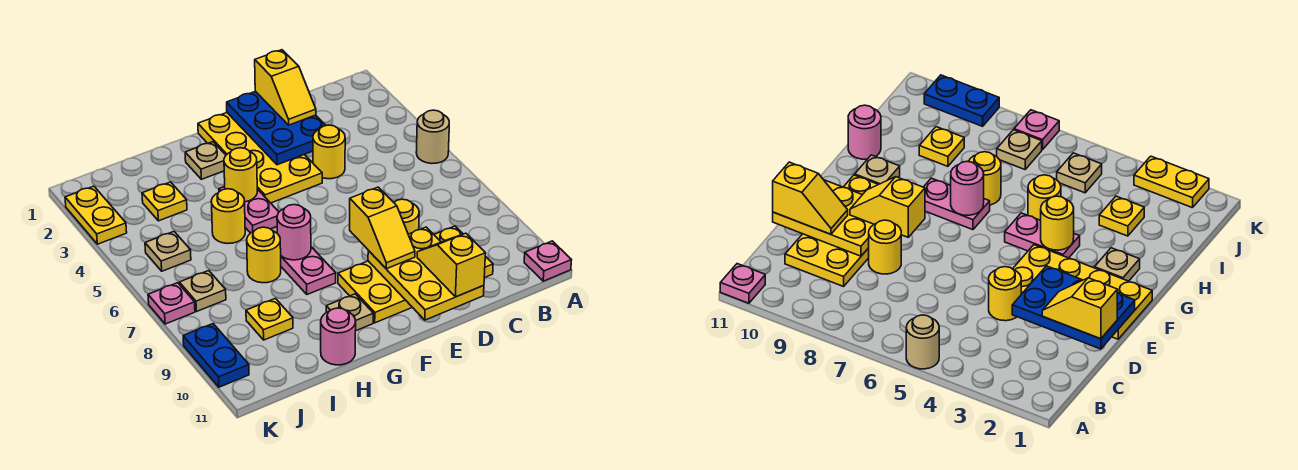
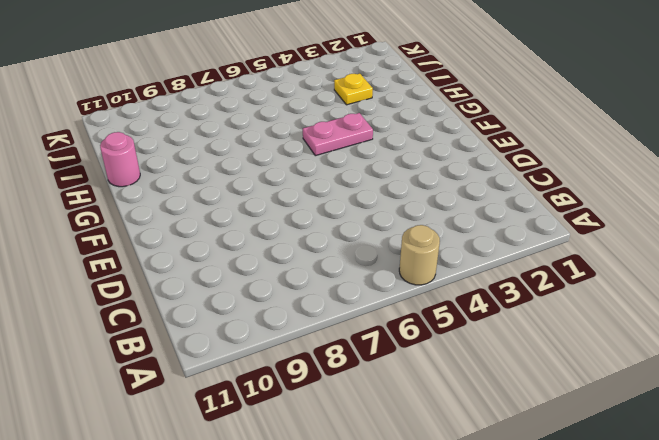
none -> pink 1x1 plate [524,241,571,281]
none -> yellow 2x4 plate [338,226,493,323]
none -> yellow 1x1 round brick [313,125,345,179]

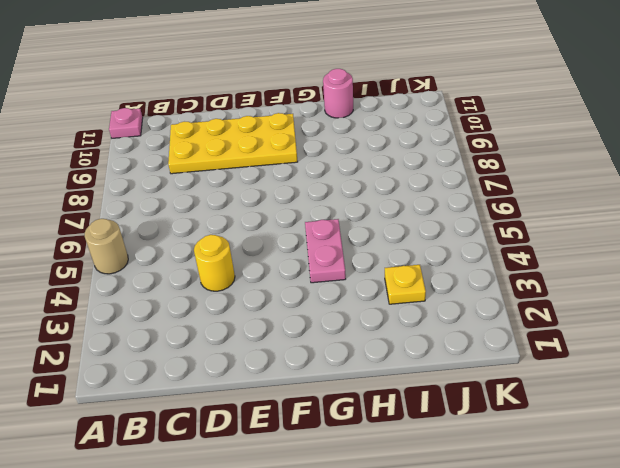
none -> yellow 1x1 round brick [394,199,419,234]
none -> yellow 2x4 plate [198,113,322,203]
none -> tan 1x1 plate [185,142,226,179]

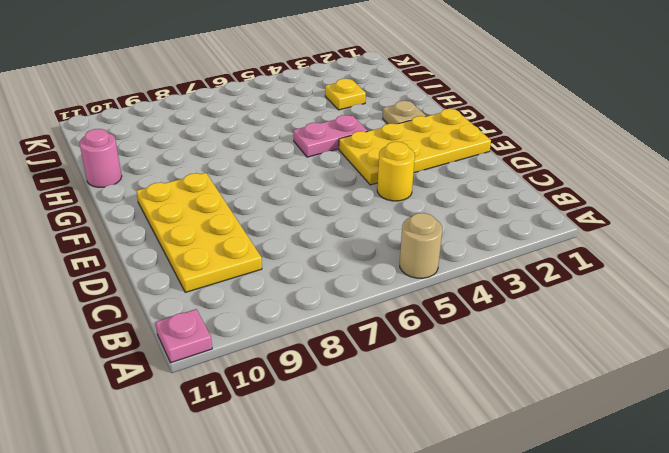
none -> yellow 1x1 round brick [394,199,419,234]
none -> pink 1x2 plate [281,247,336,294]
none -> tan 1x1 plate [326,294,373,331]

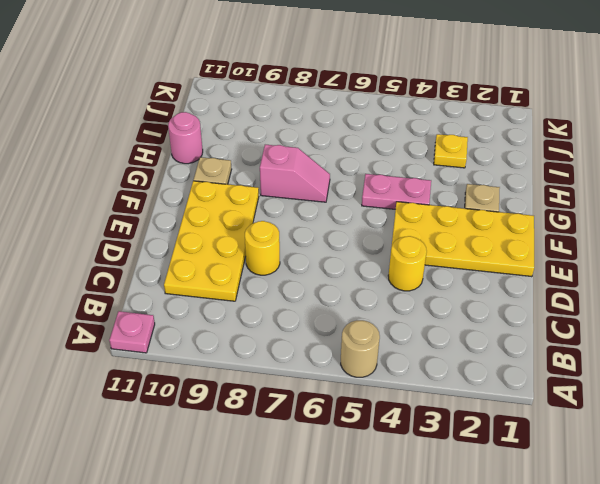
pink 1x2 slope [260,145,330,202] -> pink 1x2 plate [281,247,336,294]
none -> yellow 1x1 round brick [211,189,245,244]
none -> yellow 1x1 round brick [247,227,281,283]
none -> yellow 1x1 plate [246,298,293,340]

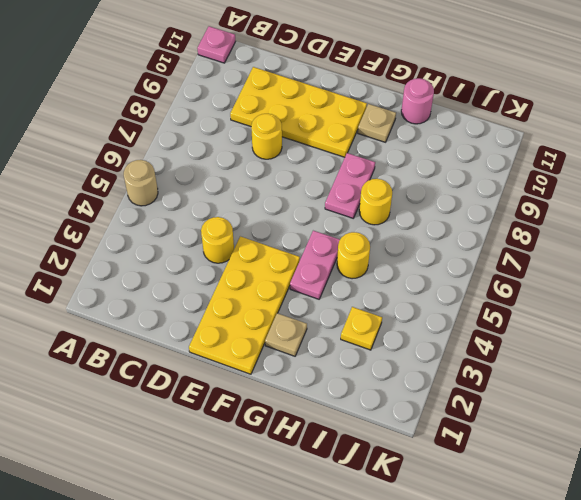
none -> yellow 1x1 plate [246,298,293,340]
none -> tan 1x1 plate [145,232,191,271]
none -> tan 1x1 plate [179,271,226,312]

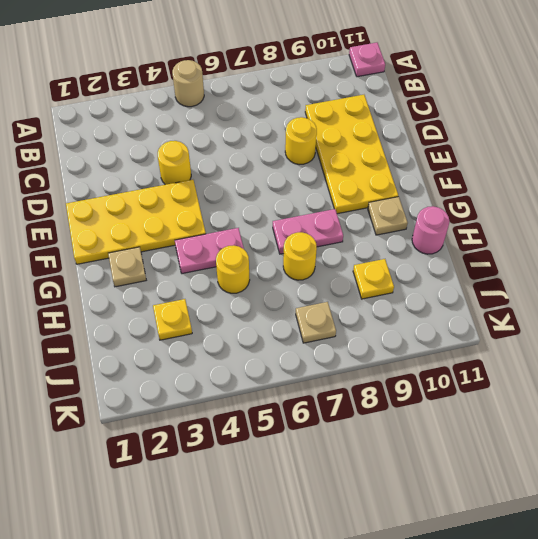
none -> tan 1x1 plate [145,232,191,271]
none -> yellow 1x2 plate [65,186,127,244]
none -> pink 1x1 plate [148,283,195,324]

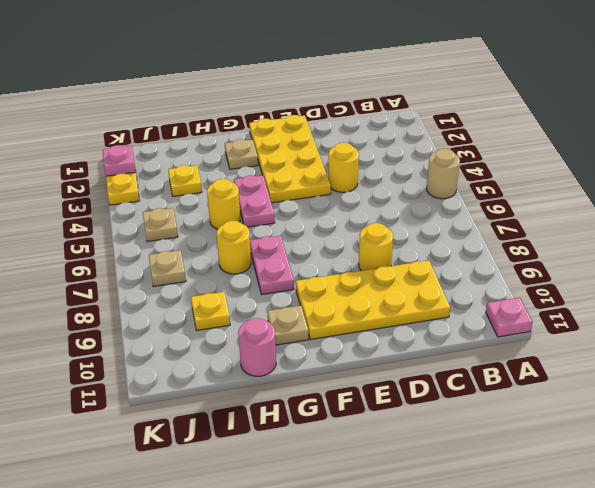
pink 1x1 plate [103,145,136,176] -> pink 1x1 plate moved to [148,283,195,324]
none -> blue 1x2 plate [183,324,249,387]
none -> blue 2x3 plate [227,91,326,165]
none -> yellow 2x3 plate [368,227,484,320]

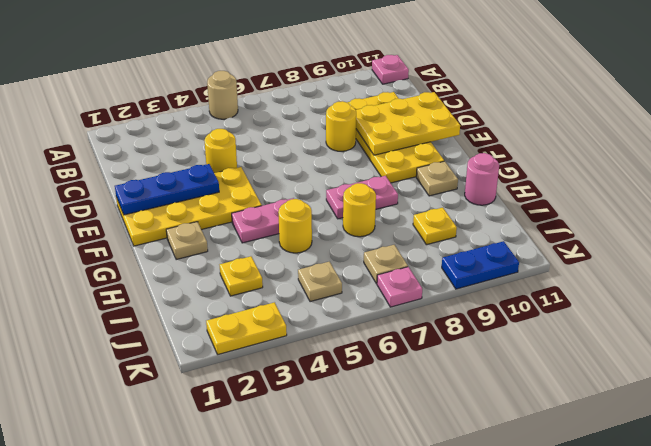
blue 1x3 plate [115,164,219,215] -> blue 2x3 plate [227,91,326,165]
none -> yellow 1x1 round brick [224,148,257,202]
none -> pink 1x1 round brick [277,205,311,260]
none -> yellow 1x2 slope [255,50,316,125]

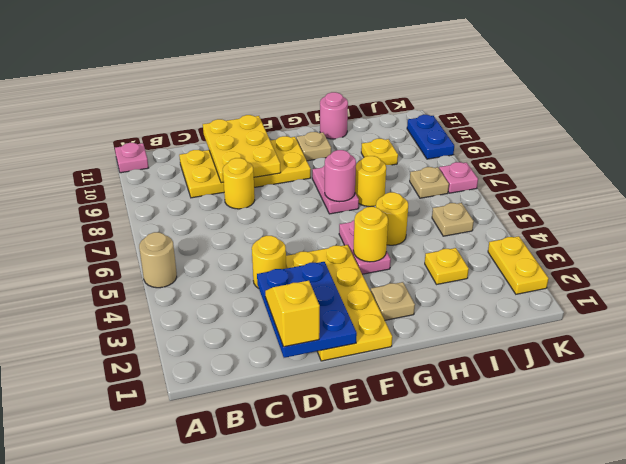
none -> yellow 1x2 slope [417,233,486,297]
none -> yellow 1x2 slope [350,187,415,269]

